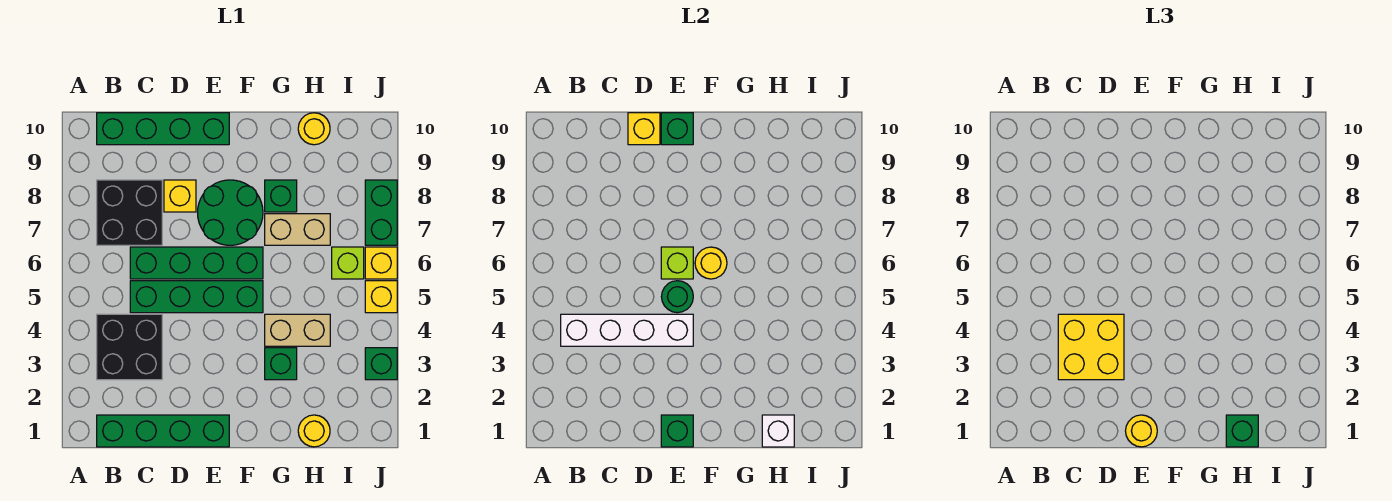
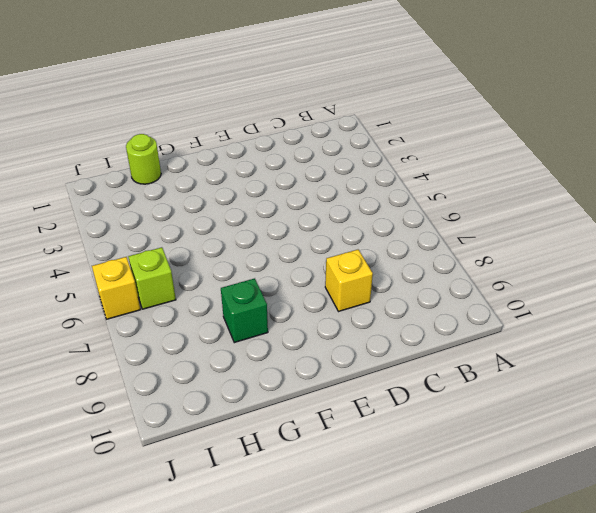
lime 1x1 round brick [126,134,161,184] -> yellow 1x1 round brick [298,415,330,447]
none -> green 1x4 brick [97,415,229,447]
none -> black 2x2 brick [97,314,162,380]
none -> black 2x2 brick [97,180,162,245]
none -> green 1x4 brick [97,113,229,145]

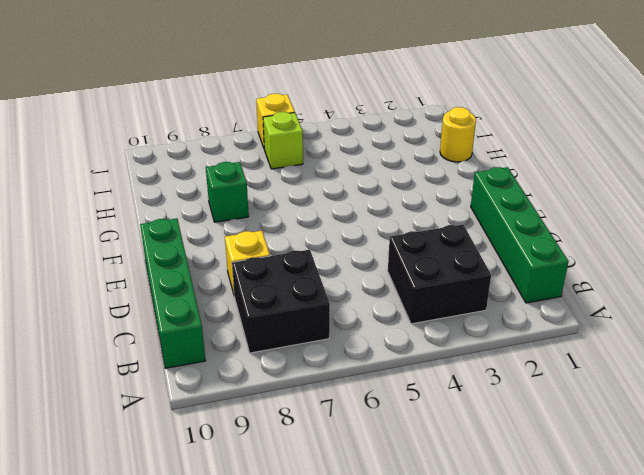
none -> green 1x4 brick [130,281,263,313]
none -> green 1x4 brick [130,247,263,279]
none -> green 2x2 round brick [197,180,263,245]
none -> green 1x1 brick [265,348,297,380]

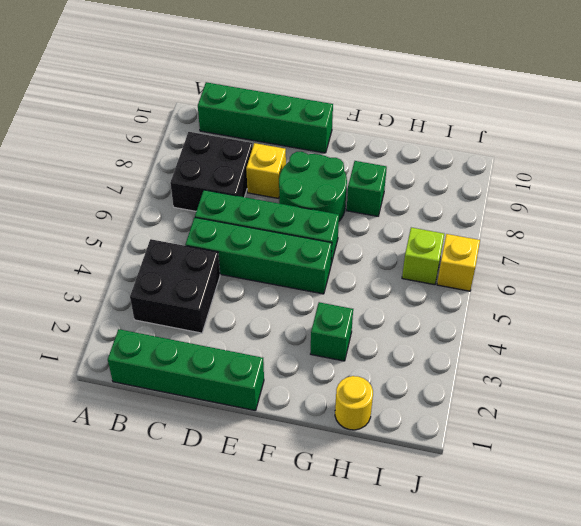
none -> tan 1x2 brick [265,314,330,346]
none -> tan 1x2 brick [265,214,330,245]
none -> yellow 1x1 round brick [298,113,330,145]
none -> green 1x1 brick [365,348,397,380]

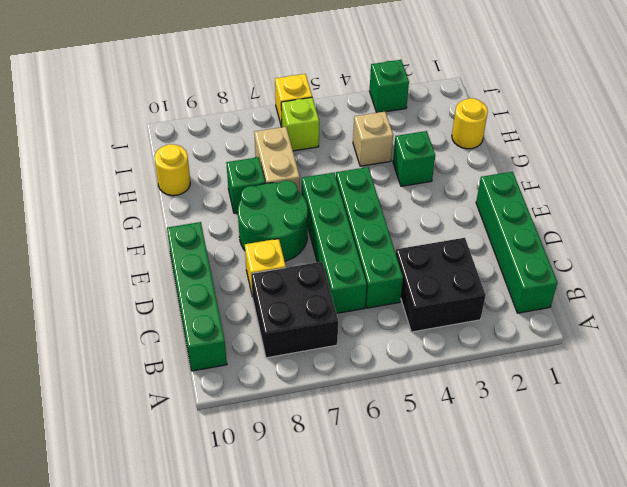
tan 1x1 brick [353,112,393,166] -> tan 1x2 brick [265,314,330,346]
none -> yellow 1x1 brick [365,281,397,313]
none -> green 1x2 brick [365,180,397,245]
none -> white 1x4 brick [561,314,693,346]
none -> yellow 1x1 brick [628,113,660,145]

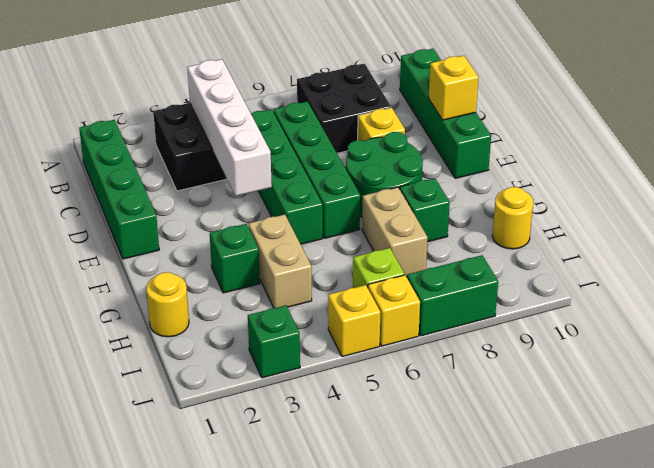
none -> green 1x1 brick [661,415,693,447]
none -> green 1x1 round brick [661,281,693,313]
none -> lime 1x1 brick [661,247,693,279]
none -> green 1x1 brick [661,113,693,145]

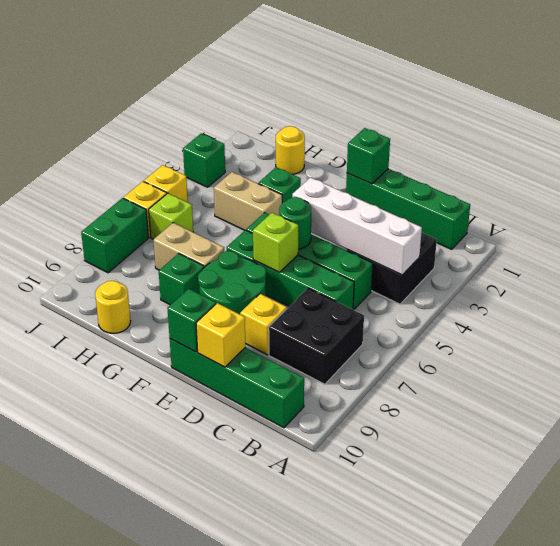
none -> yellow 1x1 round brick [695,247,727,279]
none -> white 1x1 brick [762,415,794,447]
none -> yellow 2x2 brick [1058,314,1124,380]
none -> yellow 1x1 round brick [1126,415,1157,447]

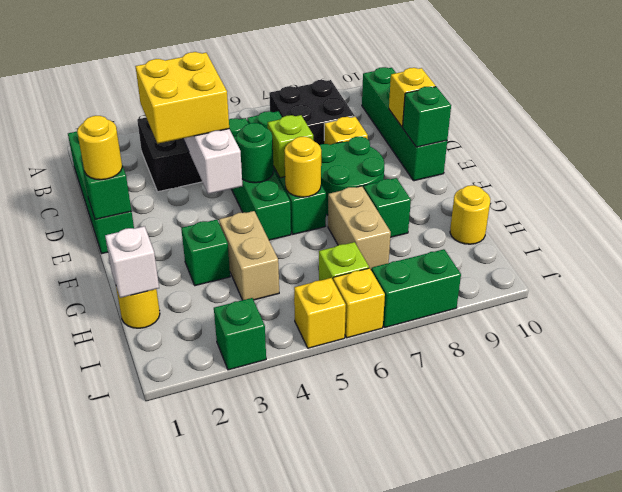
none -> green 1x1 brick [1226,415,1258,447]

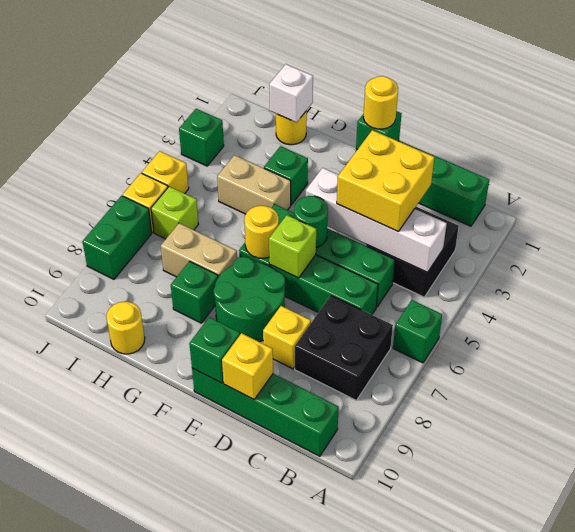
green 1x1 brick [393,300,442,363] -> green 1x1 brick moved to [1226,415,1258,447]

